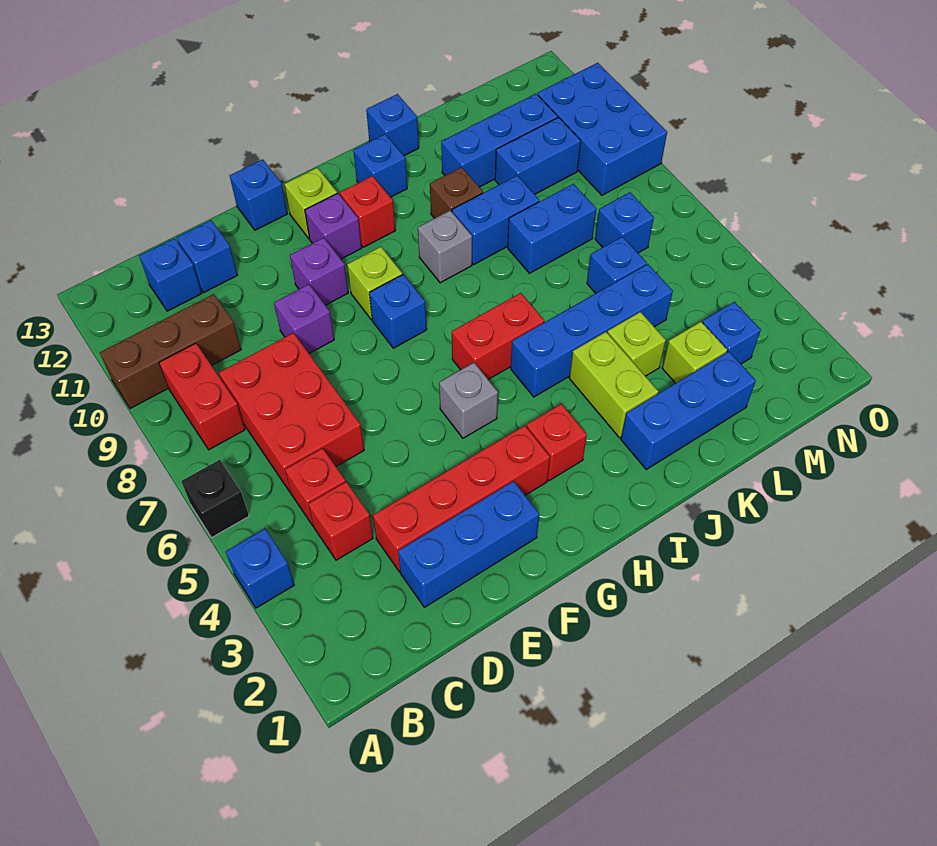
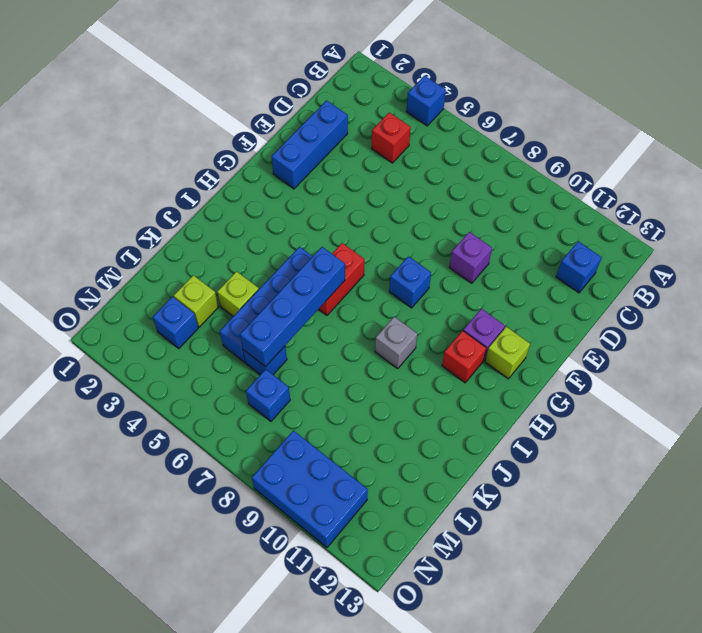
blue 1x4 brick [240,247,345,367] -> none
none -> black 1x1 brick [181,460,249,538]
none -> brown 1x3 brick [100,294,241,409]
none -> red 1x2 brick [159,343,245,450]
none -> red 1x1 brick [285,448,346,526]

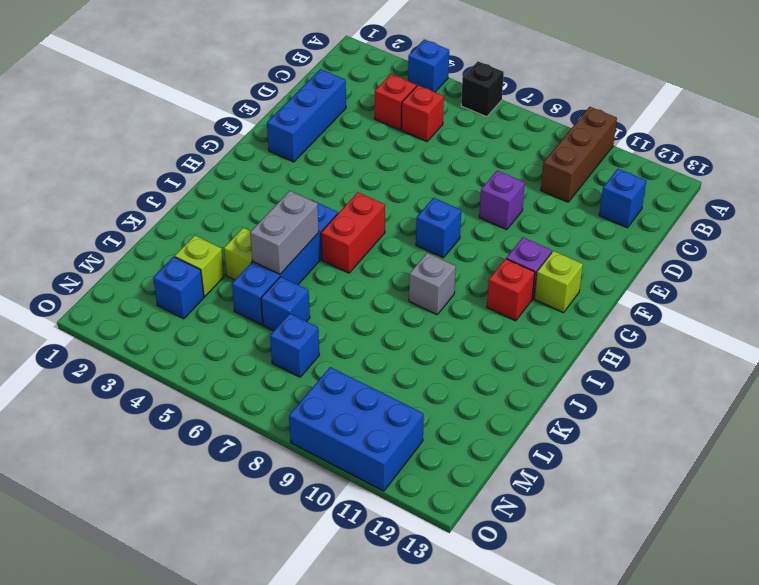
grey 1x2 brick [250,191,319,274] -> none
none -> red 1x2 brick [159,343,245,450]
none -> red 2x3 brick [219,333,364,493]
none -> red 1x4 brick [373,426,550,572]
none -> blue 1x1 brick [177,220,237,292]

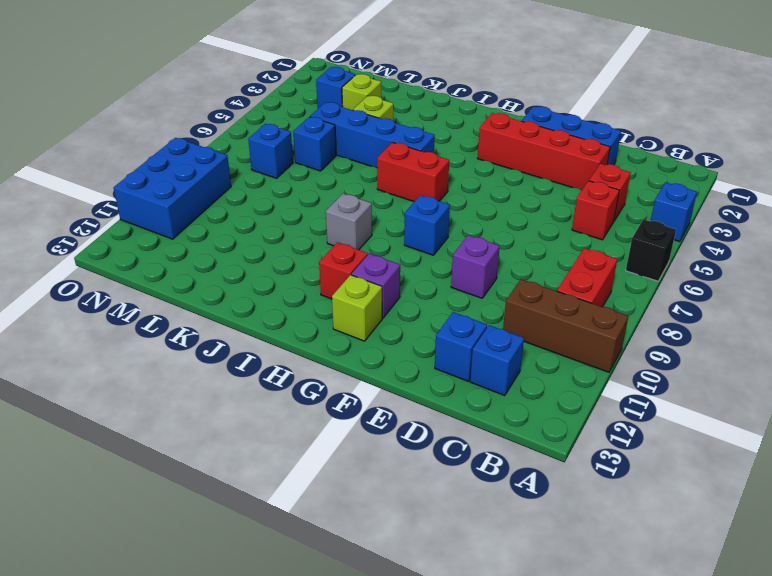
none -> red 2x3 brick [219,333,364,493]
none -> purple 1x1 brick [290,238,348,305]
none -> blue 1x1 brick [230,159,287,230]
none -> grey 1x1 brick [439,363,498,438]

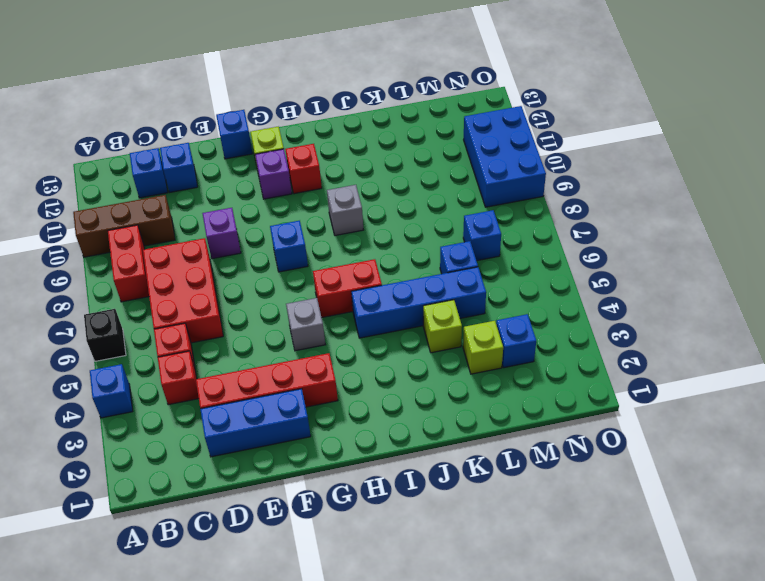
none -> purple 1x1 brick [290,238,348,305]
none -> lime 1x1 brick [347,247,402,320]
none -> red 1x1 brick [526,404,587,481]
none -> blue 1x1 brick [353,134,407,197]

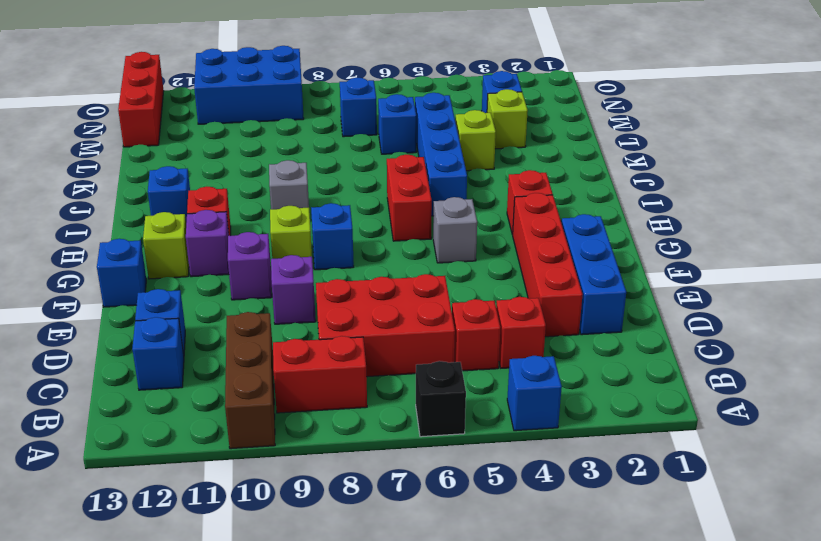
red 1x3 brick [118,52,164,147] -> none
none -> blue 1x3 brick [621,351,756,469]
none -> lime 1x2 brick [569,332,658,438]
none -> blue 1x2 brick [452,176,539,264]
none -> brown 1x1 brick [430,167,483,218]

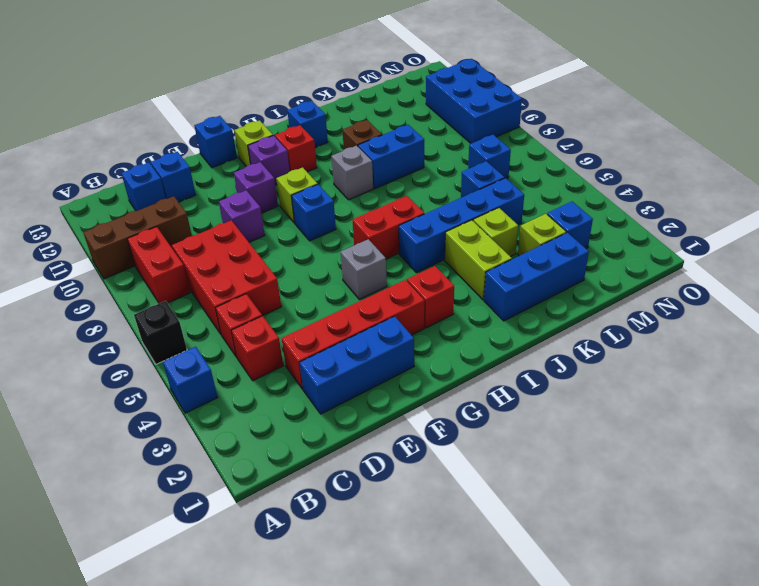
none -> blue 1x1 brick [366,94,419,156]
none -> blue 1x2 brick [508,184,596,273]
none -> blue 1x3 brick [441,94,558,187]
none -> blue 1x2 brick [495,117,581,194]

